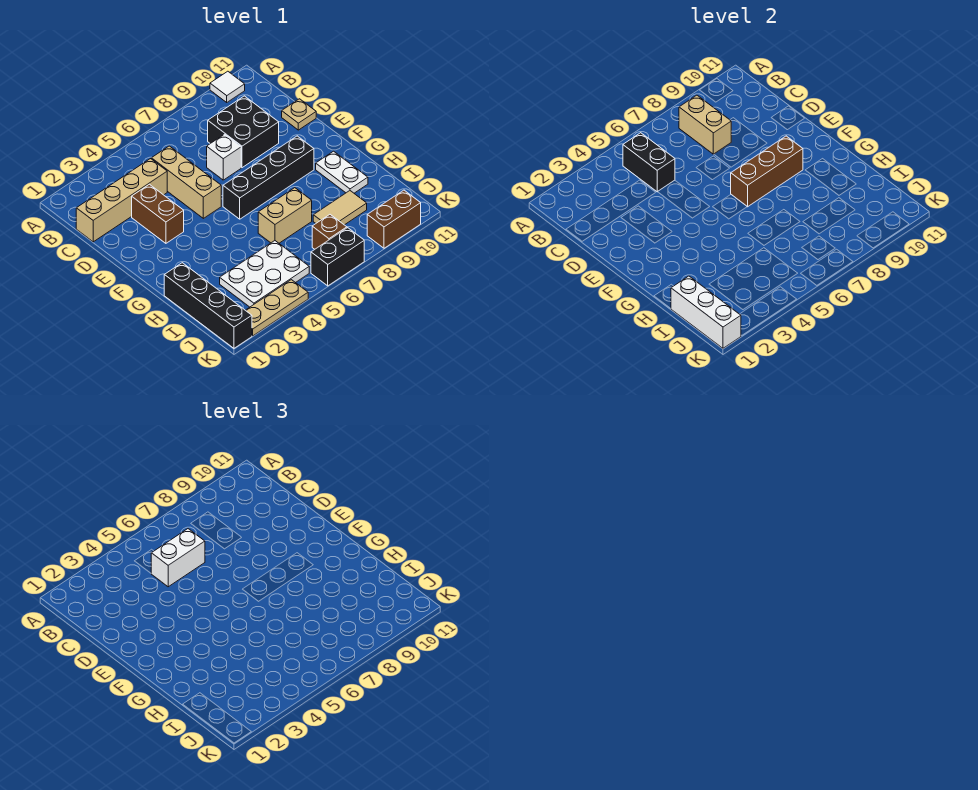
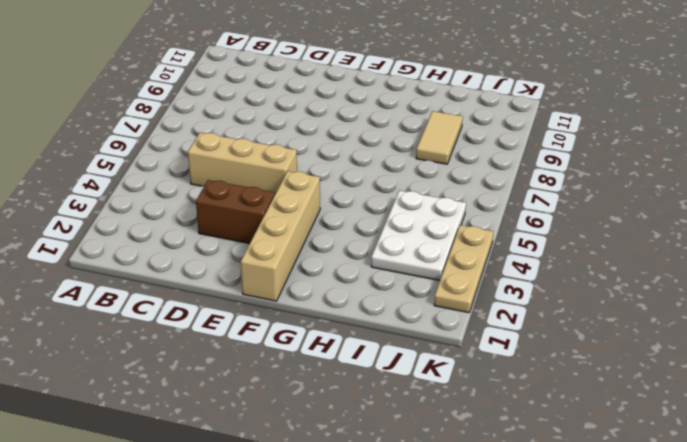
tan 1x4 brick [241,171,320,301] -> tan 1x4 brick moved to [76,159,167,242]
none -> white 1x1 tile [210,71,245,102]
none -> black 2x2 brick [208,96,279,168]
none -> white 1x1 brick [207,134,241,180]

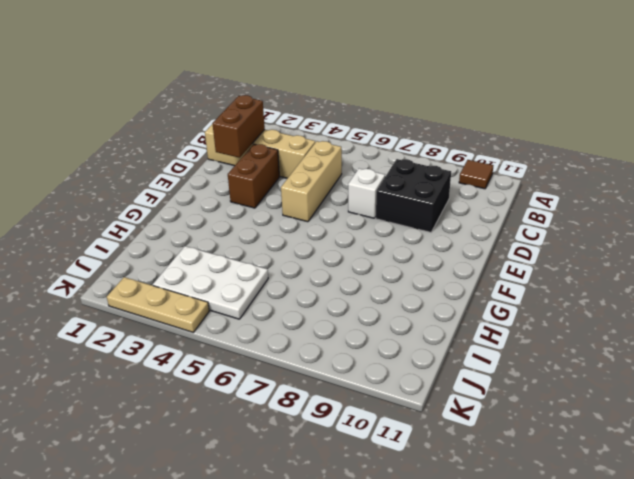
brown 1x1 tile [459,160,493,189] -> white 1x1 tile [210,71,245,102]
brown 1x2 brick [212,95,265,158] -> brown 1x2 brick turned to [367,190,421,248]
none -> tan 1x1 plate [282,99,316,130]
none -> black 1x4 brick [223,136,314,219]
none -> white 1x2 plate [316,151,368,193]

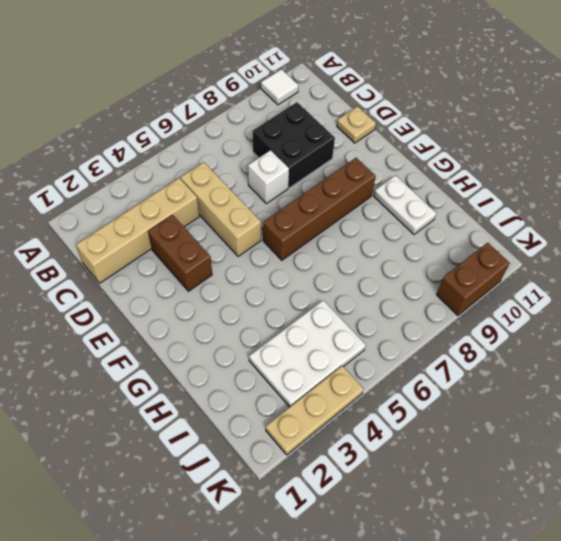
brown 1x4 brick [263,158,376,260] -> black 1x4 brick [223,136,314,219]
none -> black 1x4 brick [164,263,252,348]
none -> tan 1x2 brick [258,188,312,243]
none -> tan 1x2 tile [313,191,367,225]

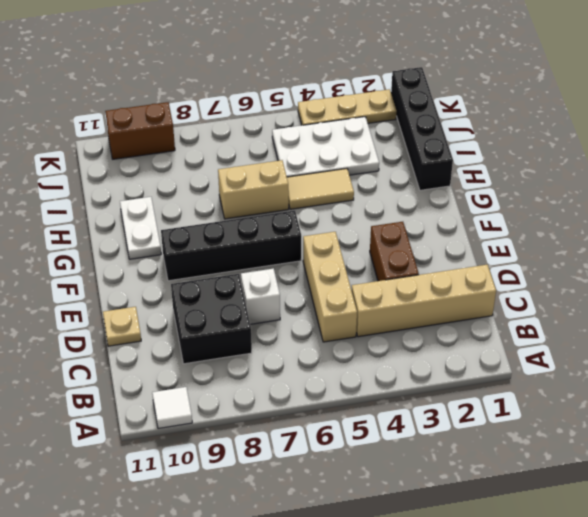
tan 1x2 tile [287,169,354,209] -> tan 1x2 tile moved to [313,191,367,225]
none -> brown 1x1 brick [312,215,347,249]
none -> black 1x2 brick [311,228,364,286]
none -> black 1x2 brick [623,133,675,192]

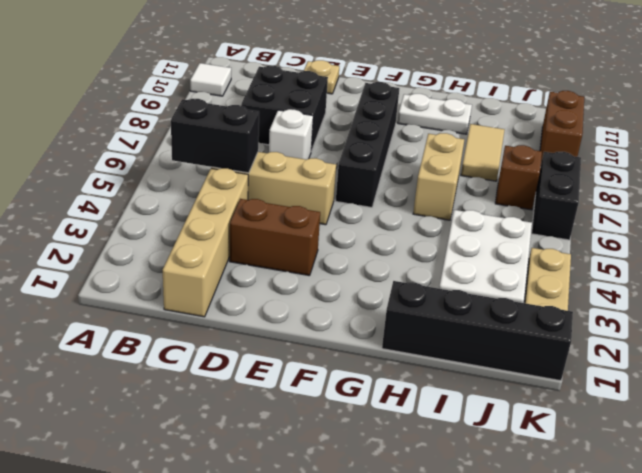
none -> tan 1x2 brick [679,95,731,154]
none -> brown 1x3 brick [731,136,803,207]
none -> white 1x3 brick [671,276,741,348]

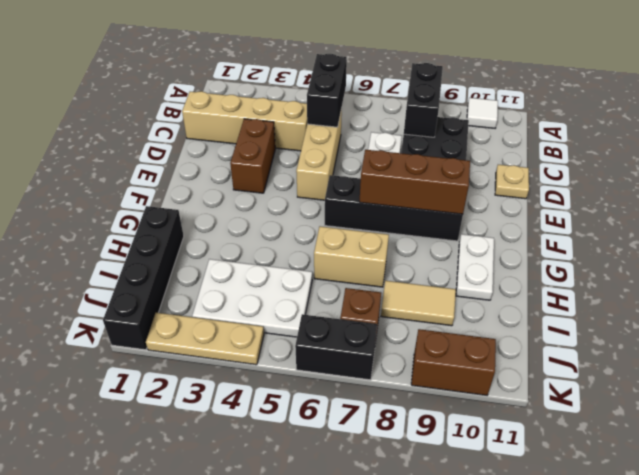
black 1x2 brick [404,63,443,137] -> tan 1x2 brick [679,95,731,154]
none -> white 1x3 brick [671,276,741,348]
none -> white 1x2 brick [151,529,205,587]

